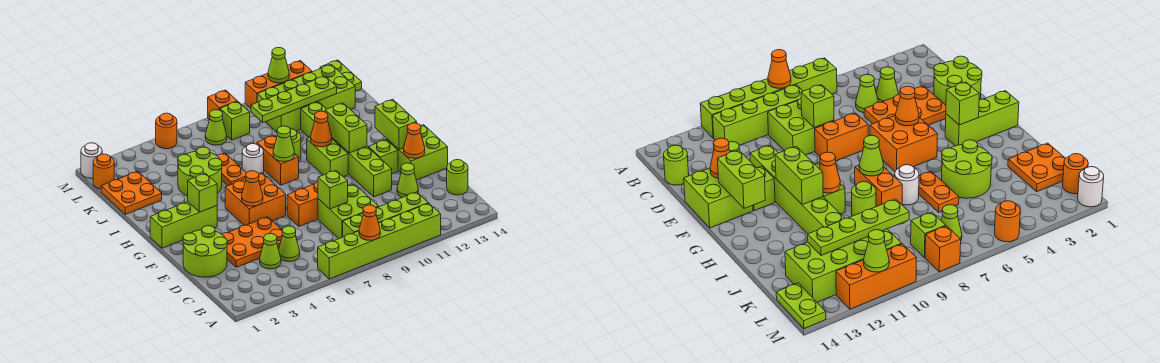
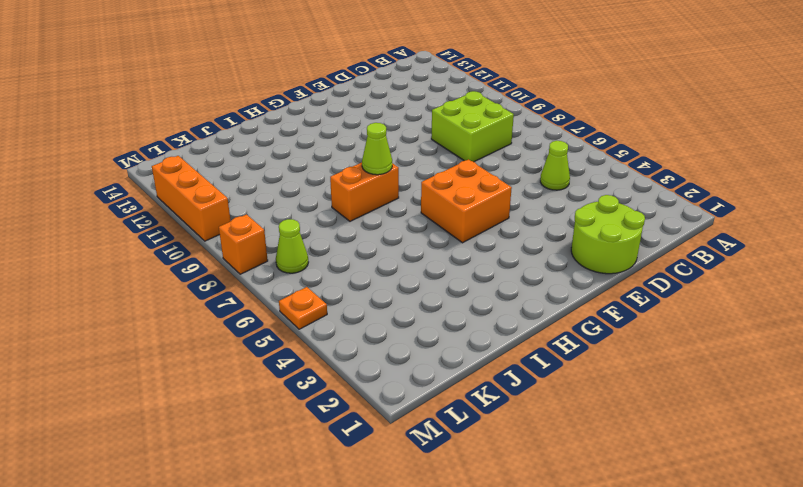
orange 1x1 plate [279,287,327,329] -> orange 1x1 round brick [156,113,177,149]
none -> lime 1x6 brick [318,203,441,279]
none -> lime 1x4 brick [343,192,428,237]
none -> lime 1x1 cone [260,234,281,269]
none -> lime 1x1 round brick [447,160,468,195]

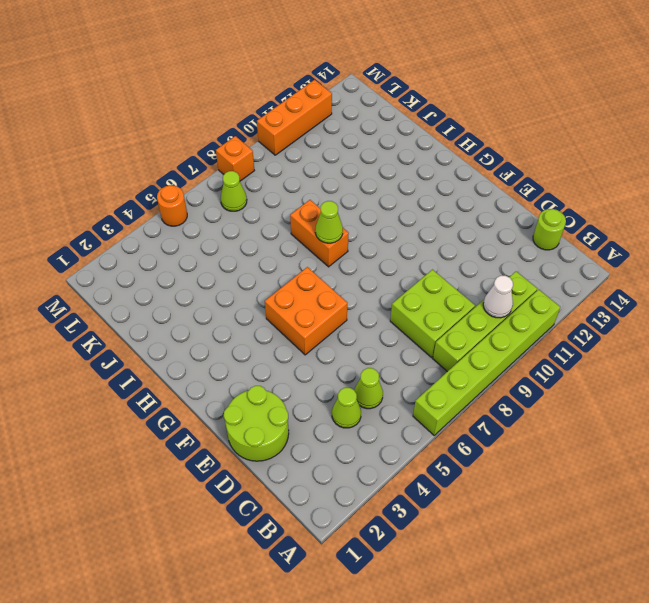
white 1x1 cone [483,276,513,318] -> none
none -> orange 2x3 plate [222,217,283,267]
none -> lime 1x1 cone [397,163,418,198]
none -> orange 1x2 brick [287,182,318,226]
none -> lime 1x6 brick [301,102,392,197]

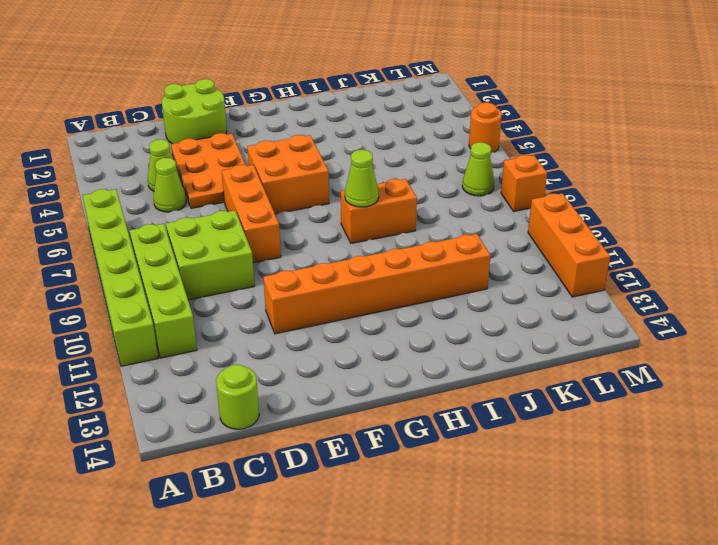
orange 1x3 brick [222,165,281,263] -> orange 1x2 brick [287,182,318,226]
orange 1x6 brick [264,234,490,334] -> lime 1x6 brick [301,102,392,197]
none -> lime 1x1 cone [397,163,418,198]
none -> lime 2x2 brick [387,125,448,180]
none -> lime 1x1 brick [368,140,398,174]
none -> lime 1x3 brick [150,202,217,248]

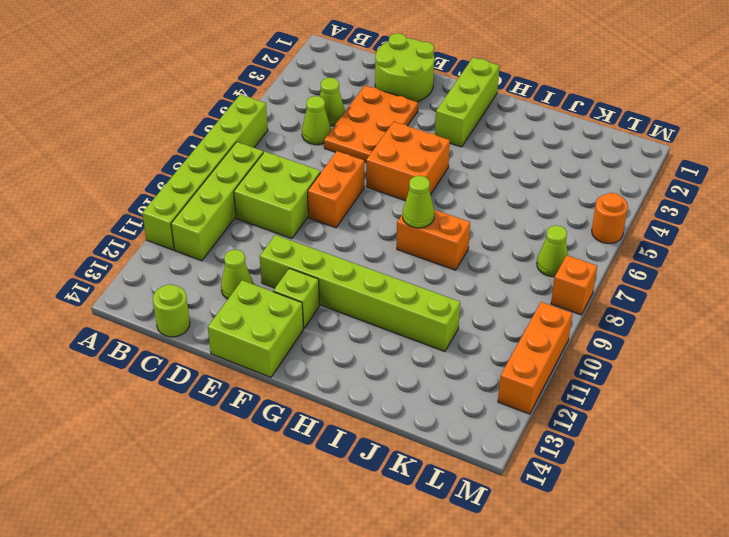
none -> lime 1x2 brick [307,137,348,177]
none -> lime 2x2 round brick [178,147,222,196]
none -> orange 1x2 plate [217,153,246,186]
none -> white 1x1 round brick [242,144,264,174]

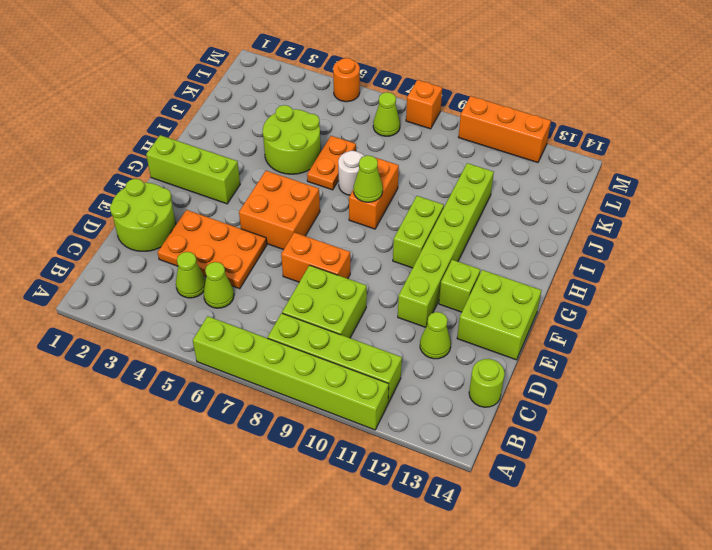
none -> lime 1x1 round brick [290,129,301,161]
none -> orange 2x2 plate [101,171,162,214]
none -> lime 2x4 brick [257,64,355,132]
none -> orange 1x1 round brick [93,154,114,189]

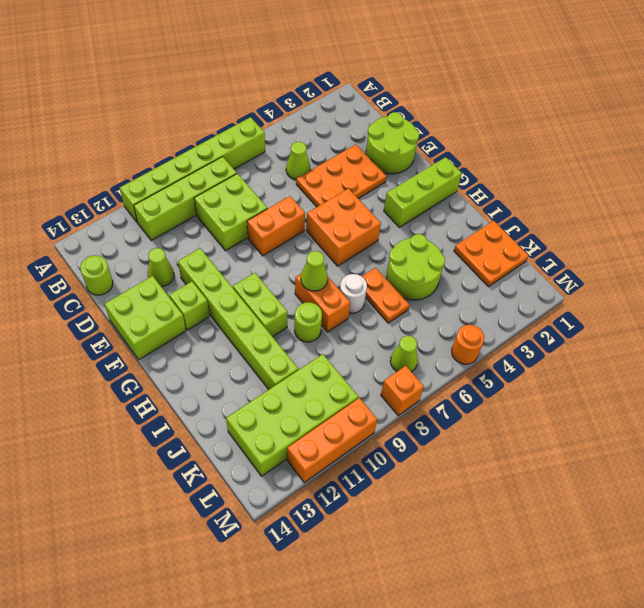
none -> lime 1x1 cone [260,234,281,269]
none -> orange 1x1 round brick [93,154,114,189]
none -> lime 1x1 brick [220,101,250,140]
none -> lime 1x2 plate [320,60,362,91]

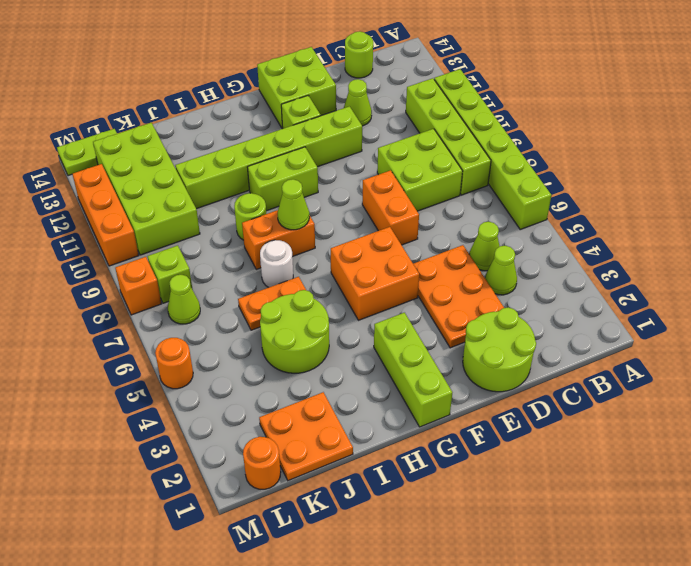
none -> white 1x1 round brick [81,143,102,178]
none -> orange 1x1 cone [359,205,380,240]
none -> lime 1x1 brick [318,170,348,209]
none -> orange 1x1 cone [404,123,425,158]

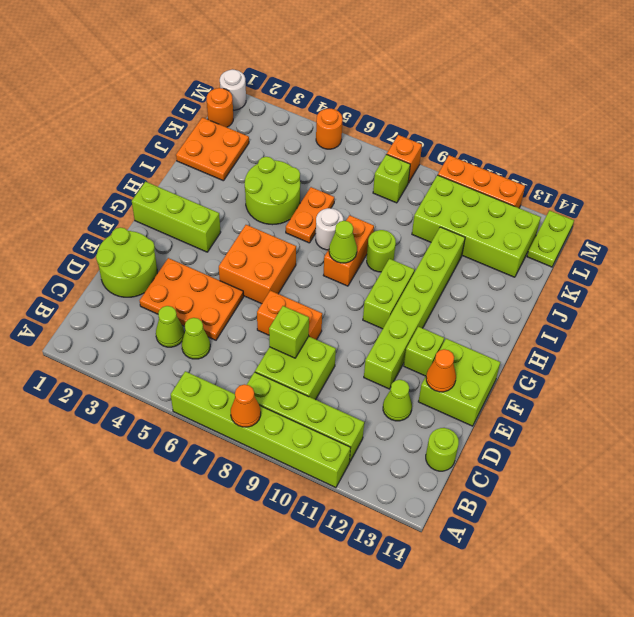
none -> lime 1x1 cone [205,110,227,145]
none -> orange 1x1 cone [242,171,263,206]
none -> lime 1x2 brick [375,99,417,149]
none -> lime 1x1 brick [188,173,217,212]

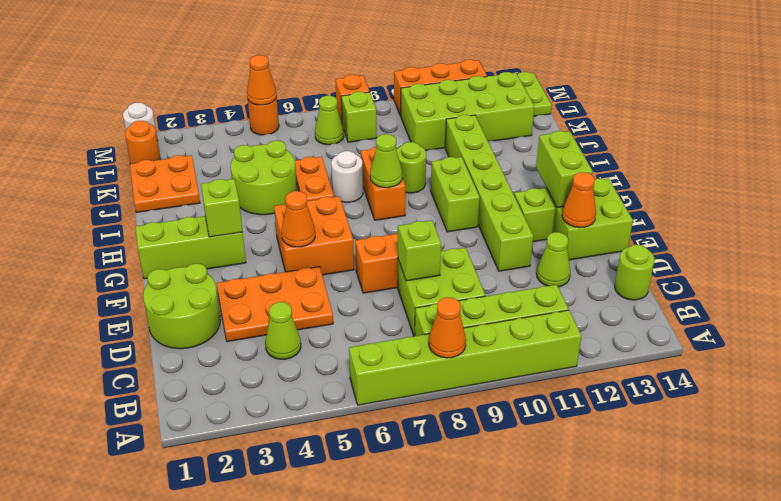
orange 1x1 cone [247,55,277,105] -> orange 1x1 cone moved to [311,111,332,147]
none -> lime 1x1 cone [279,226,300,262]
none -> lime 1x2 brick [325,103,367,153]
none -> lime 1x4 plate [251,76,337,122]
none -> lime 1x1 cone [268,48,289,83]

